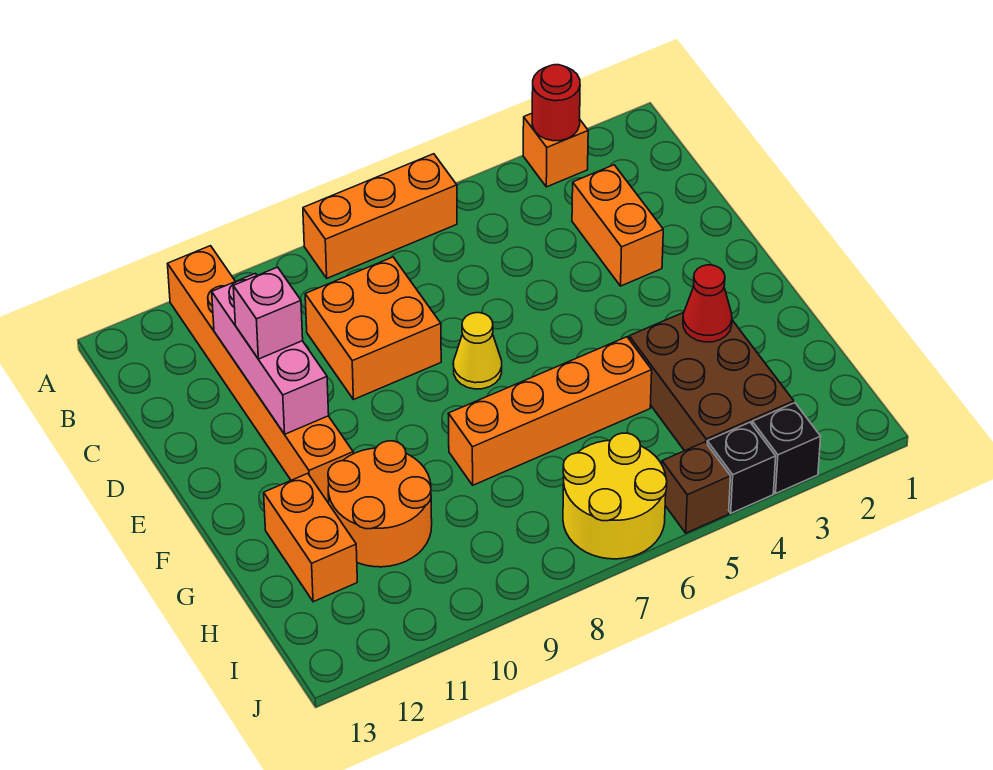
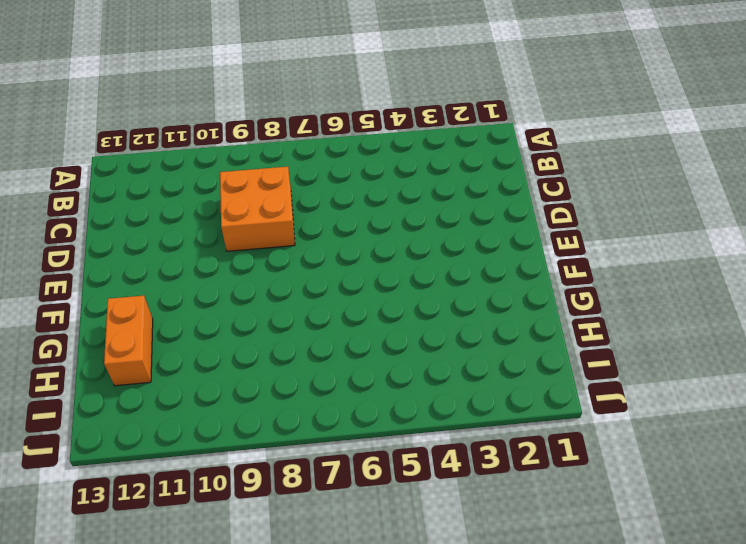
none -> orange 1x1 brick [523,113,588,187]
none -> orange 1x3 brick [303,154,457,278]
none -> orange 1x6 brick [168,246,353,502]

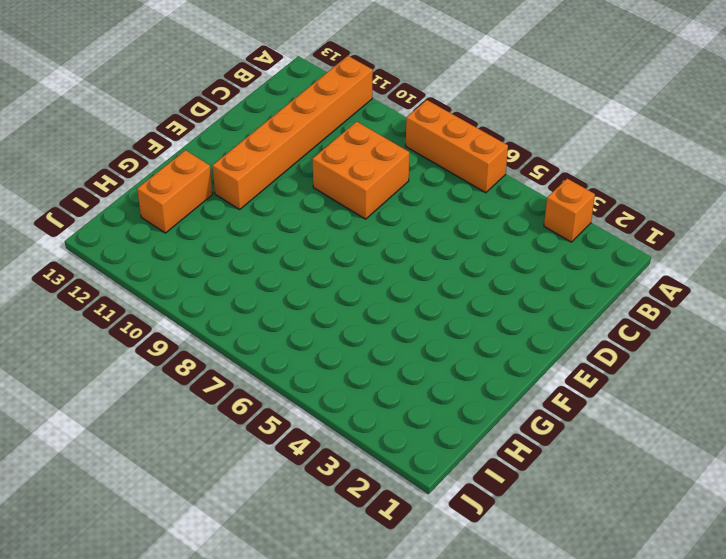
none -> orange 1x2 brick [572,165,663,286]
none -> yellow 1x1 cone [453,313,502,389]
none -> brown 2x3 brick [629,312,794,451]

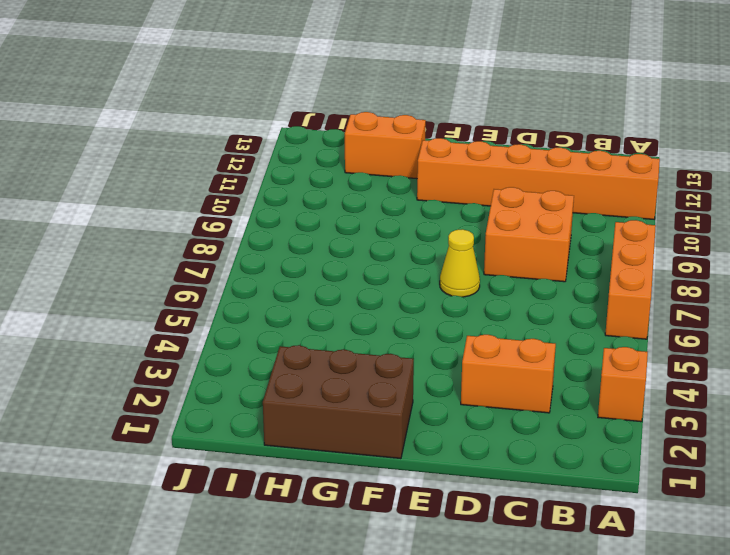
brown 2x3 brick [263,345,414,459] -> brown 2x3 brick moved to [629,312,794,451]
none -> orange 1x4 brick [448,337,652,485]
none -> orange 2x2 round brick [328,441,432,567]
none -> yellow 2x2 round brick [563,433,667,559]

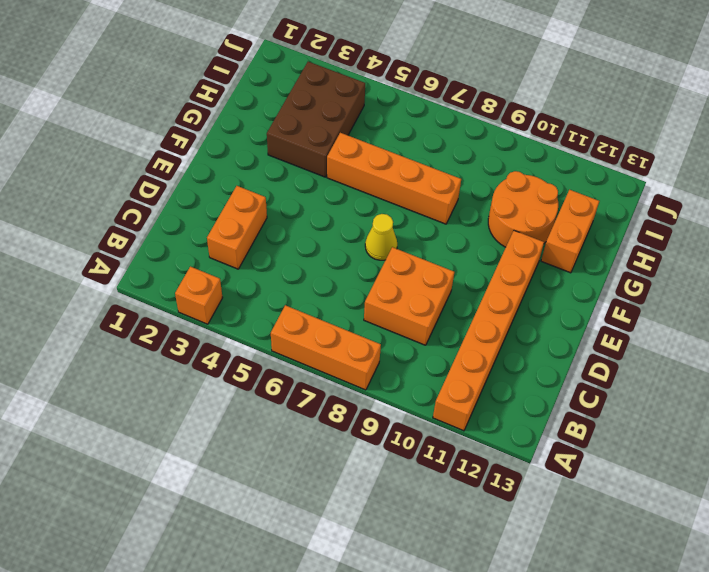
none -> yellow 2x2 round brick [563,433,667,559]
none -> black 1x1 brick [752,403,821,493]
none -> black 1x1 brick [707,422,776,513]

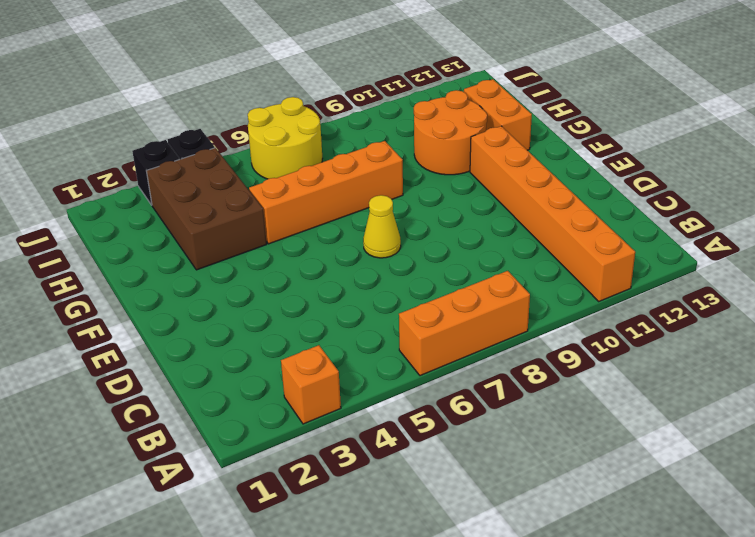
none -> orange 1x2 brick [572,165,663,286]
none -> orange 2x2 brick [305,257,441,400]
none -> brown 1x1 brick [662,442,730,533]

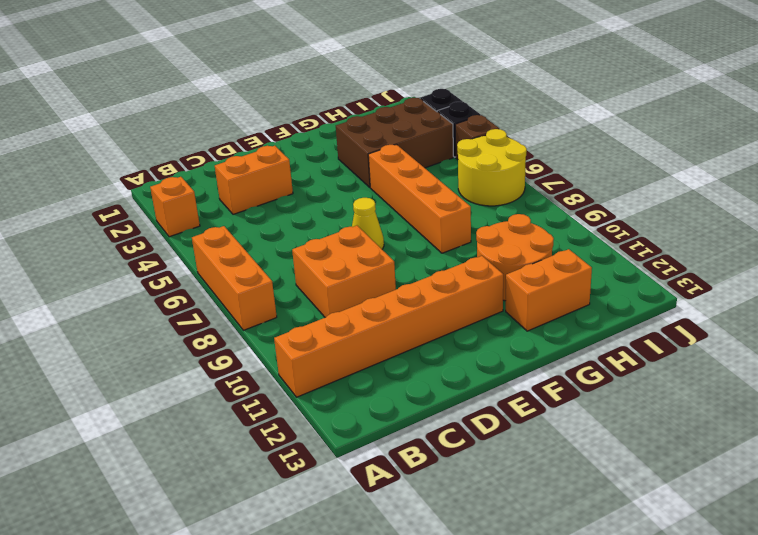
none -> red 1x1 round brick [532,65,580,141]
none -> pink 1x3 brick [212,273,329,434]
none -> red 1x1 cone [683,265,732,342]

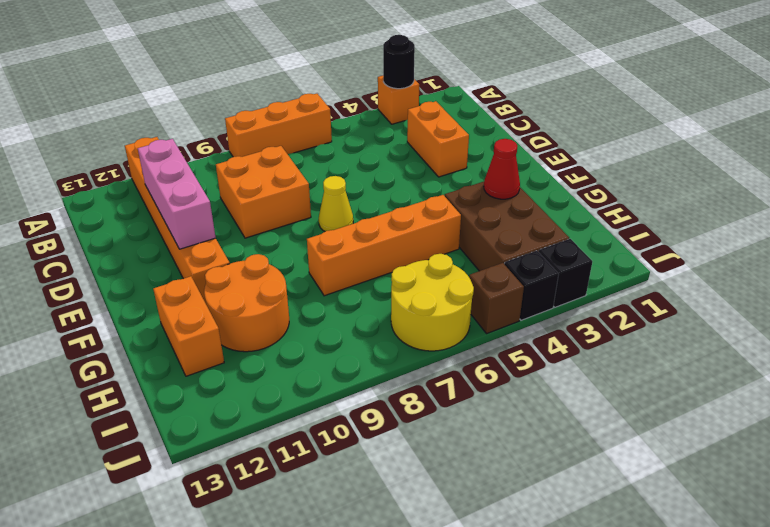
black 1x1 round brick [383,35,415,89] -> red 1x1 round brick [532,65,580,141]
none -> pink 1x1 brick [233,267,303,359]

